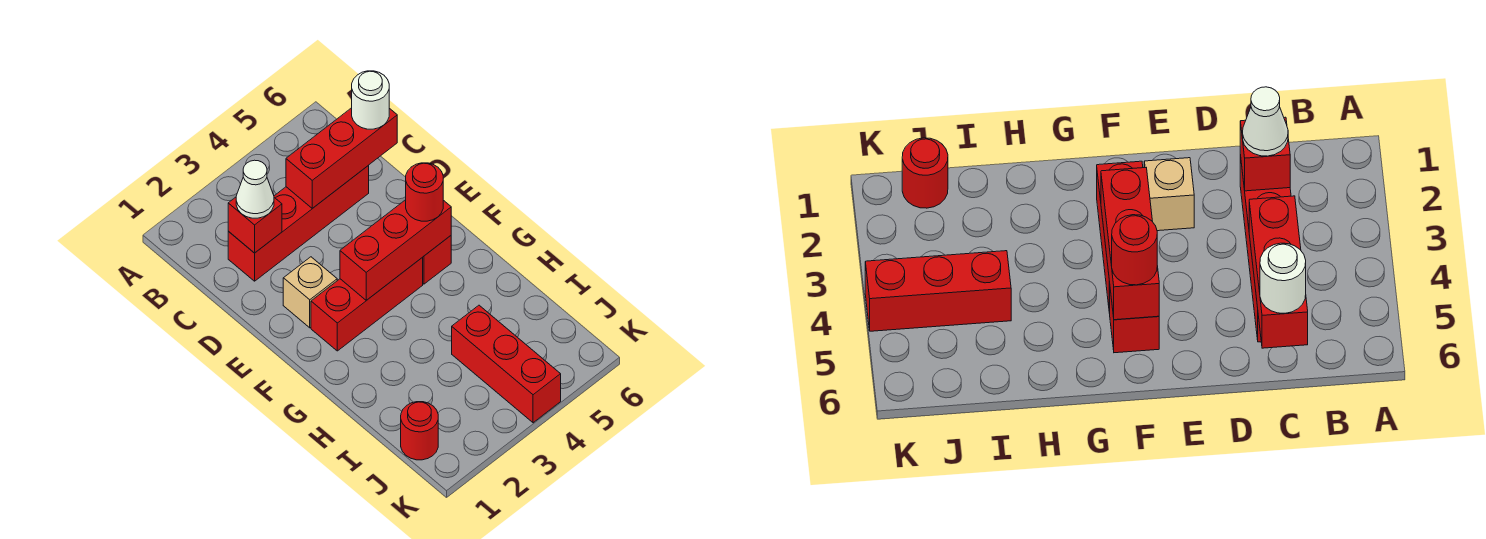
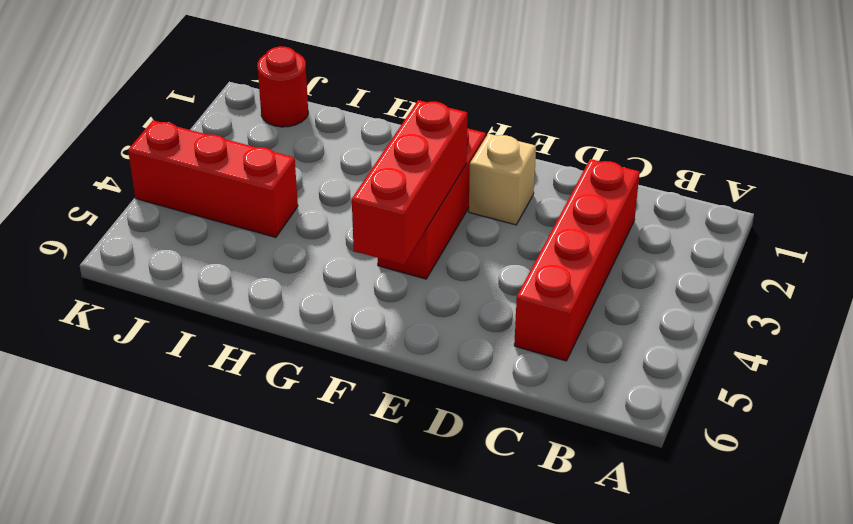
none -> red 1x1 brick [423,236,451,284]
none -> red 1x1 brick [228,197,282,253]
none -> red 1x3 brick [286,108,397,208]

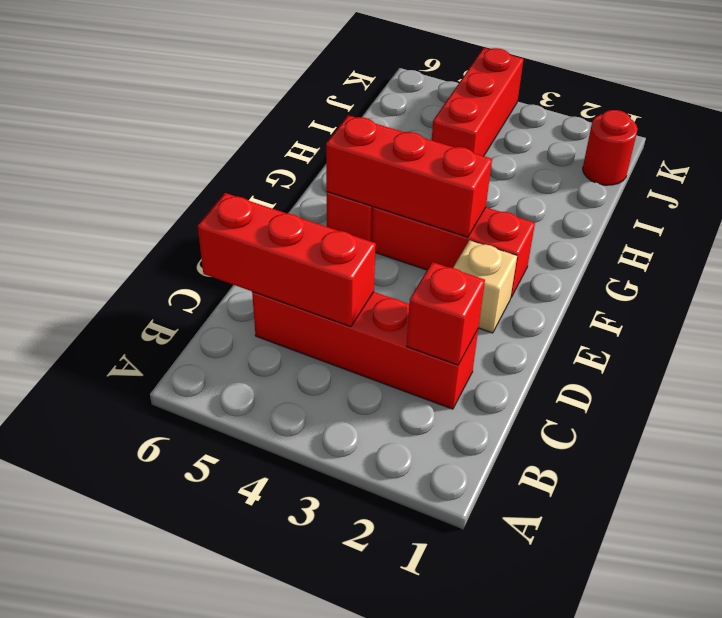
none -> white 1x1 cone [236,160,274,218]
none -> white 1x1 round brick [352,71,389,129]
none -> red 1x1 round brick [406,163,443,221]

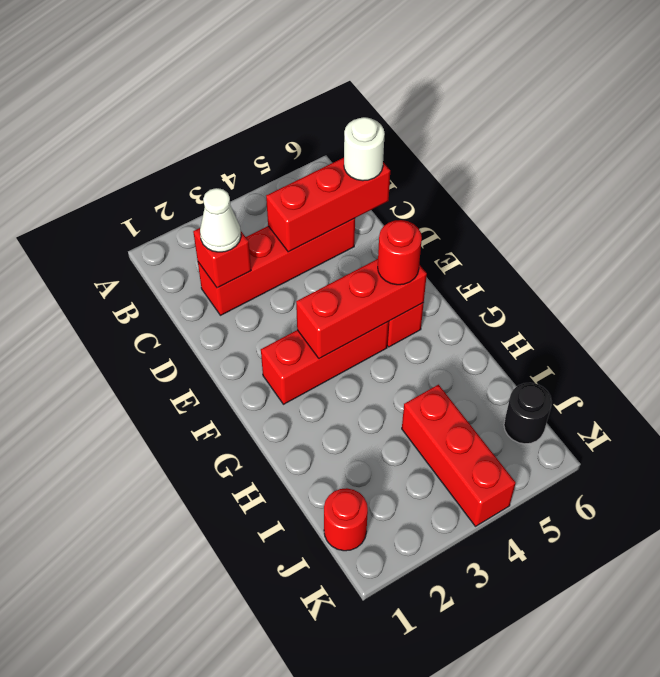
black 1x1 round brick [504,383,552,444] -> none
none -> tan 1x1 brick [283,257,337,328]

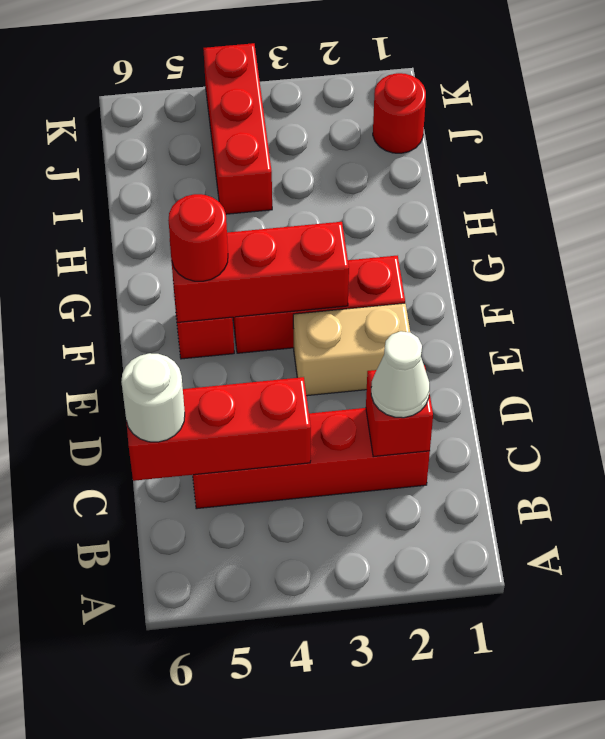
tan 1x2 brick [293,303,410,396] -> tan 1x1 brick [283,257,337,328]

